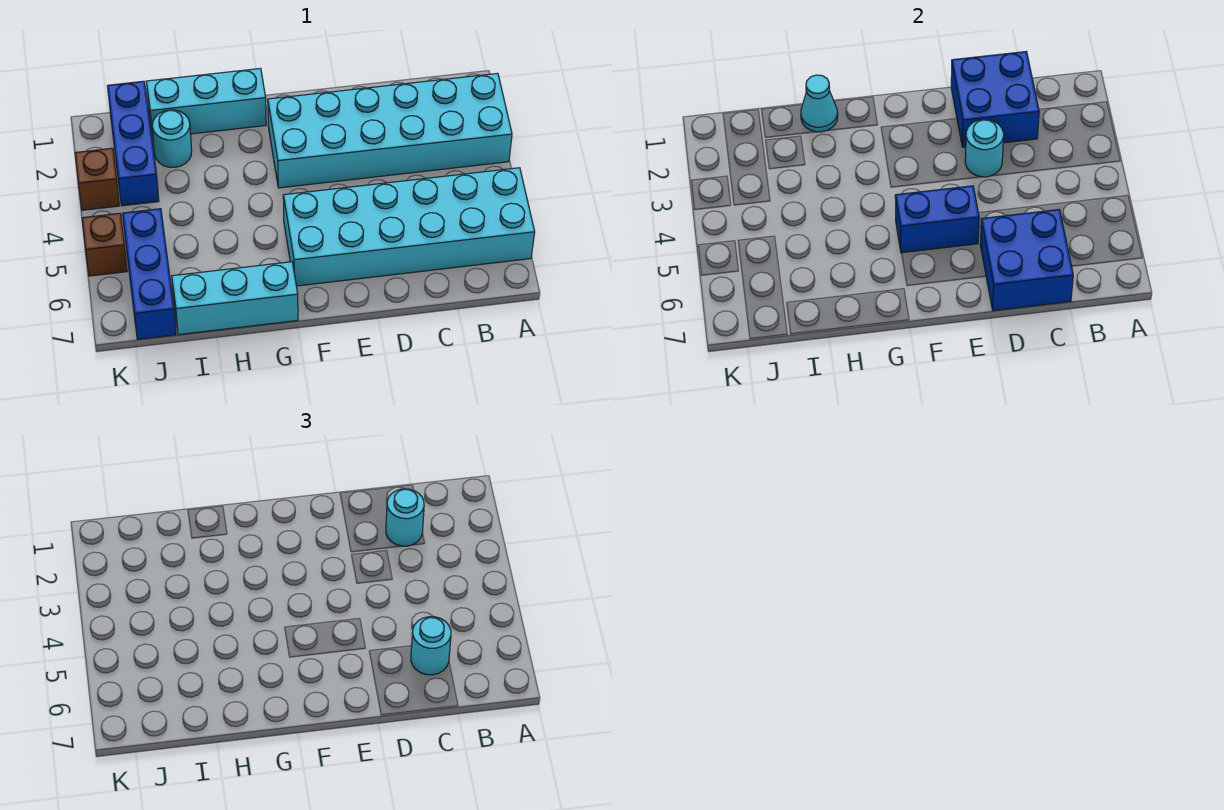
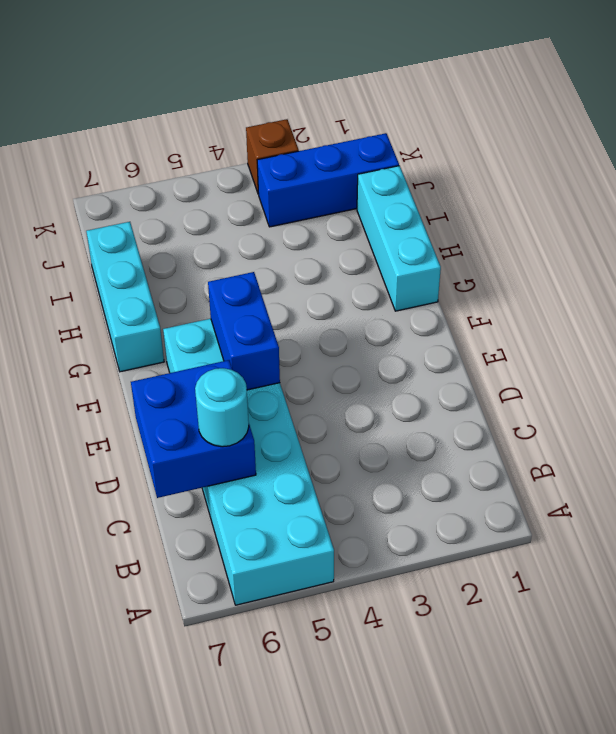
none -> cyan 2x6 brick [268,73,512,188]
none -> cyan 1x1 round brick [152,110,192,167]
none -> blue 1x3 brick [123,209,176,339]

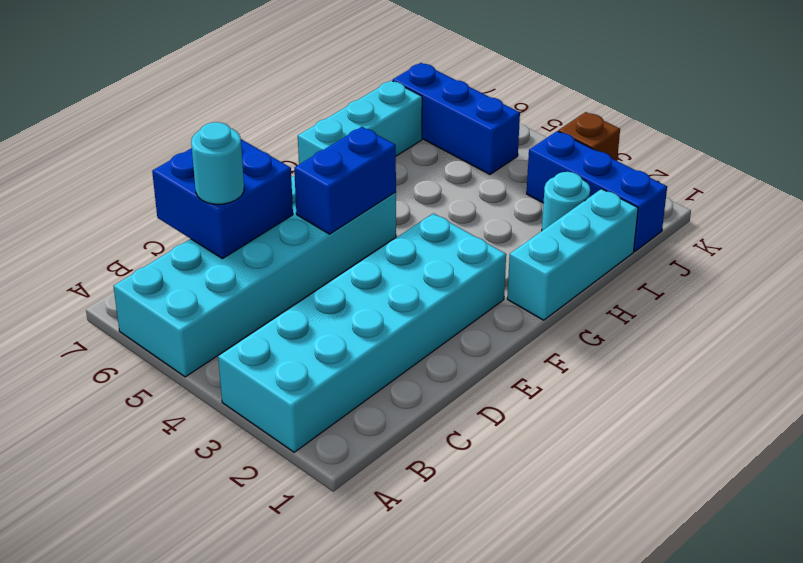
none -> brown 1x1 brick [82,213,127,276]
none -> blue 2x2 brick [951,52,1039,147]
none -> cyan 1x1 round brick [965,119,1004,177]

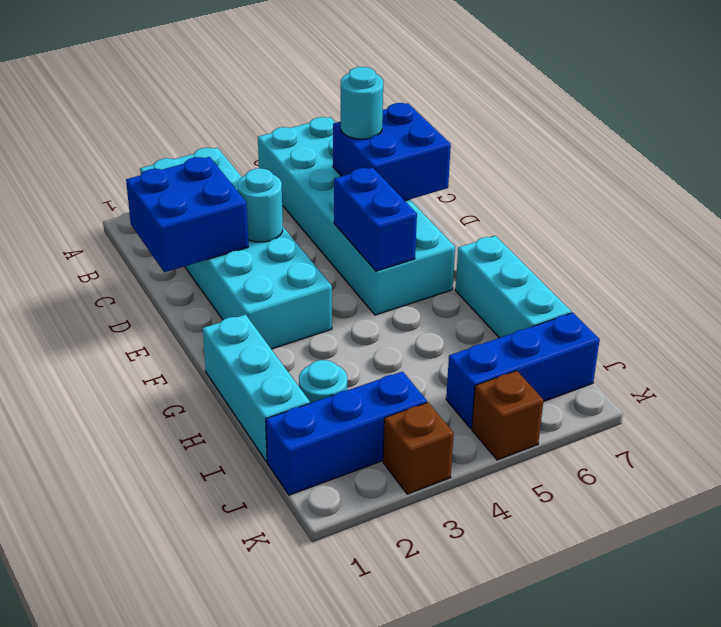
none -> cyan 1x1 cone [801,75,838,132]
none -> cyan 1x1 round brick [386,489,424,546]

